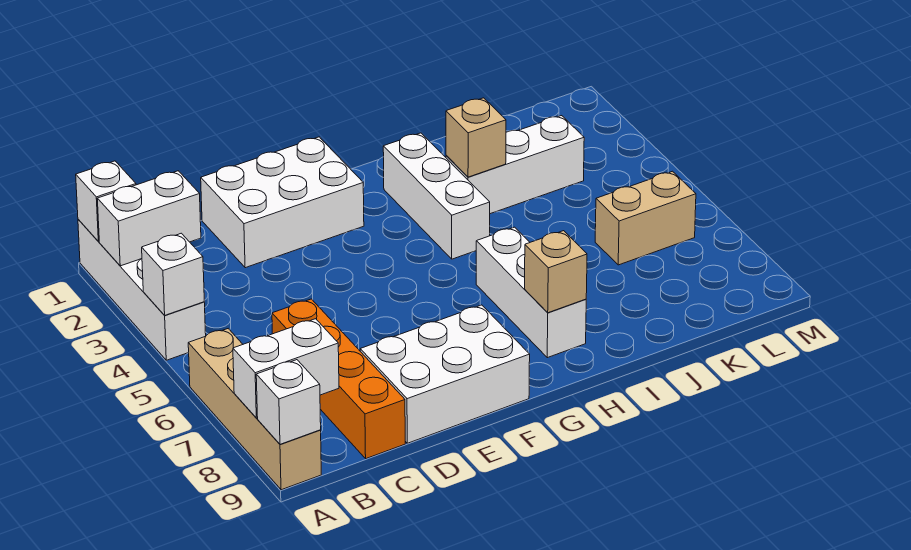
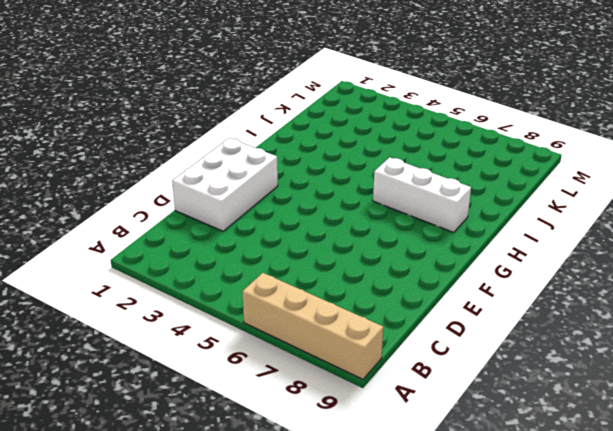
none -> white 1x4 brick [78,219,206,360]
none -> orange 1x4 brick [272,299,405,459]
none -> white 2x3 brick [360,305,530,443]

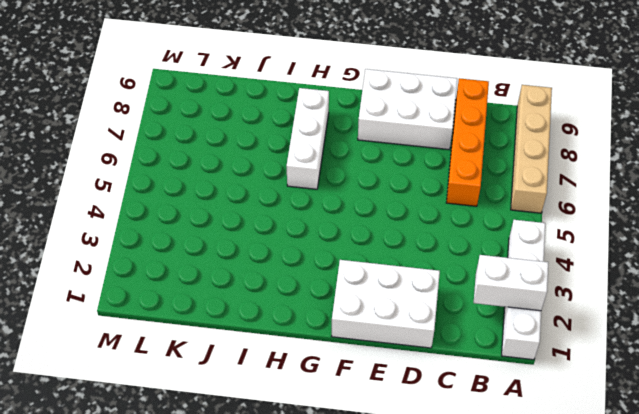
none -> white 1x3 brick [383,133,490,259]
none -> white 1x3 brick [446,116,584,214]
none -> tan 1x2 brick [595,171,696,265]

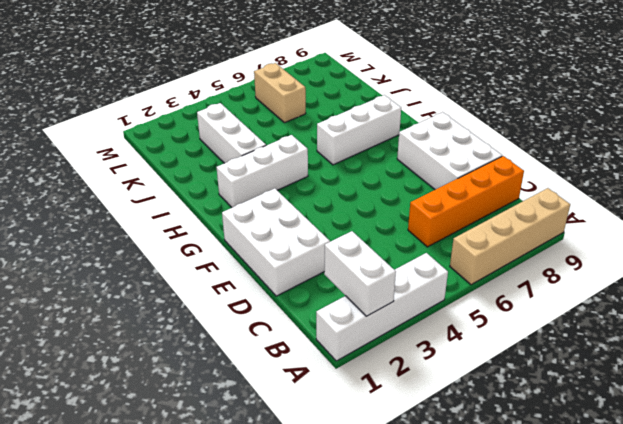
none -> white 1x1 brick [76,161,136,242]
none -> white 1x1 brick [142,233,204,315]
none -> white 1x2 brick [233,319,339,418]

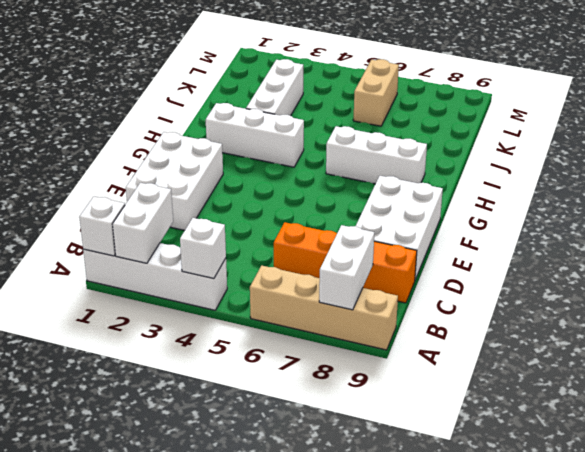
none -> white 1x1 brick [256,360,321,444]
none -> tan 1x1 brick [525,231,587,313]
none -> tan 1x1 brick [446,98,506,177]

